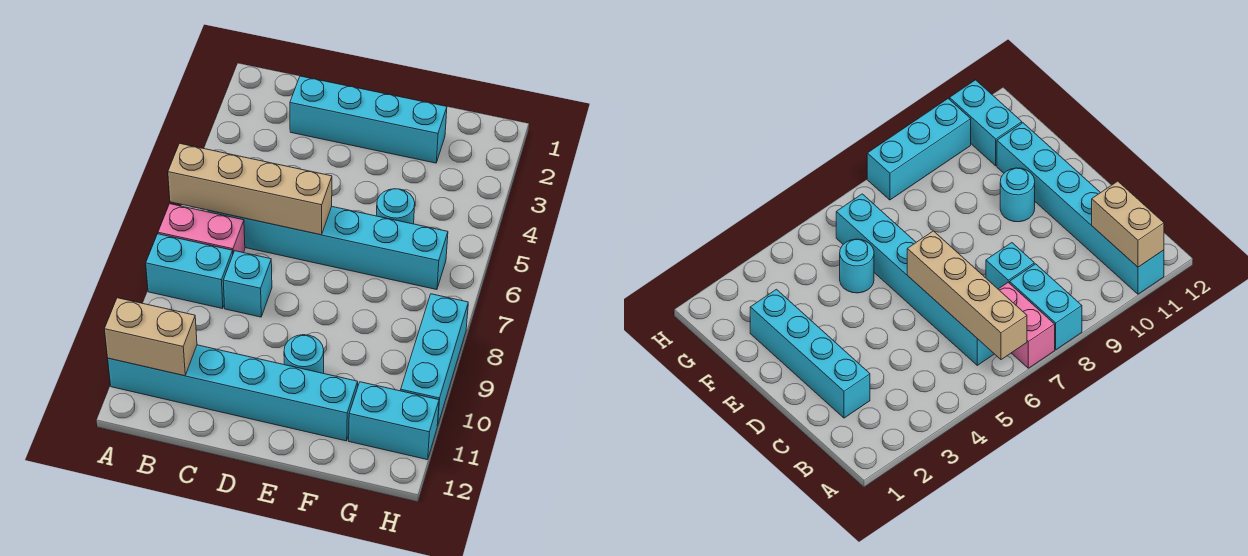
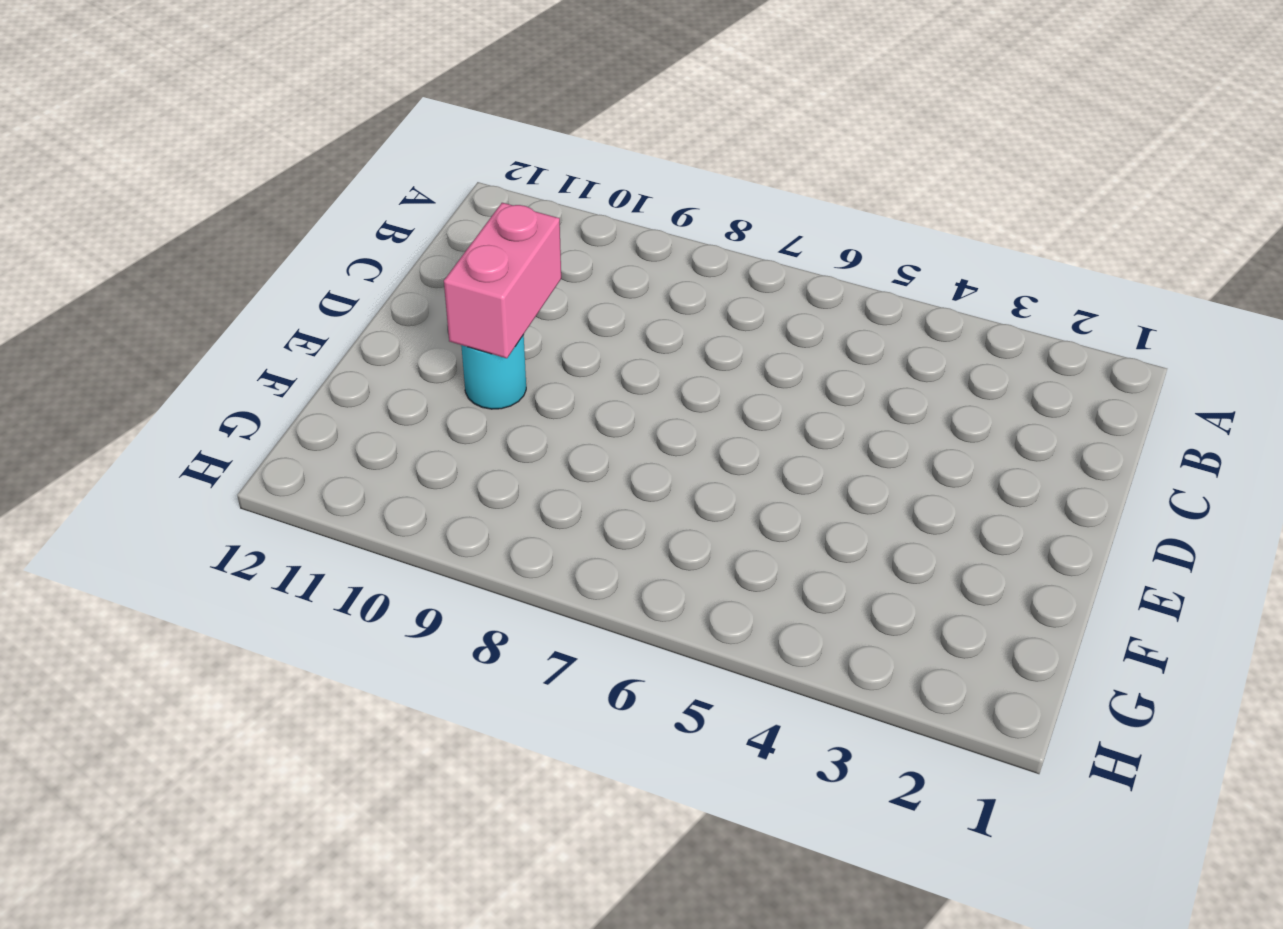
pink 1x2 brick [444,203,561,358] -> pink 1x2 brick moved to [158,204,245,253]
none -> cyan 1x2 brick [146,234,233,309]
none -> cyan 1x6 brick [108,345,358,441]
none -> cyan 1x6 brick [208,207,448,290]

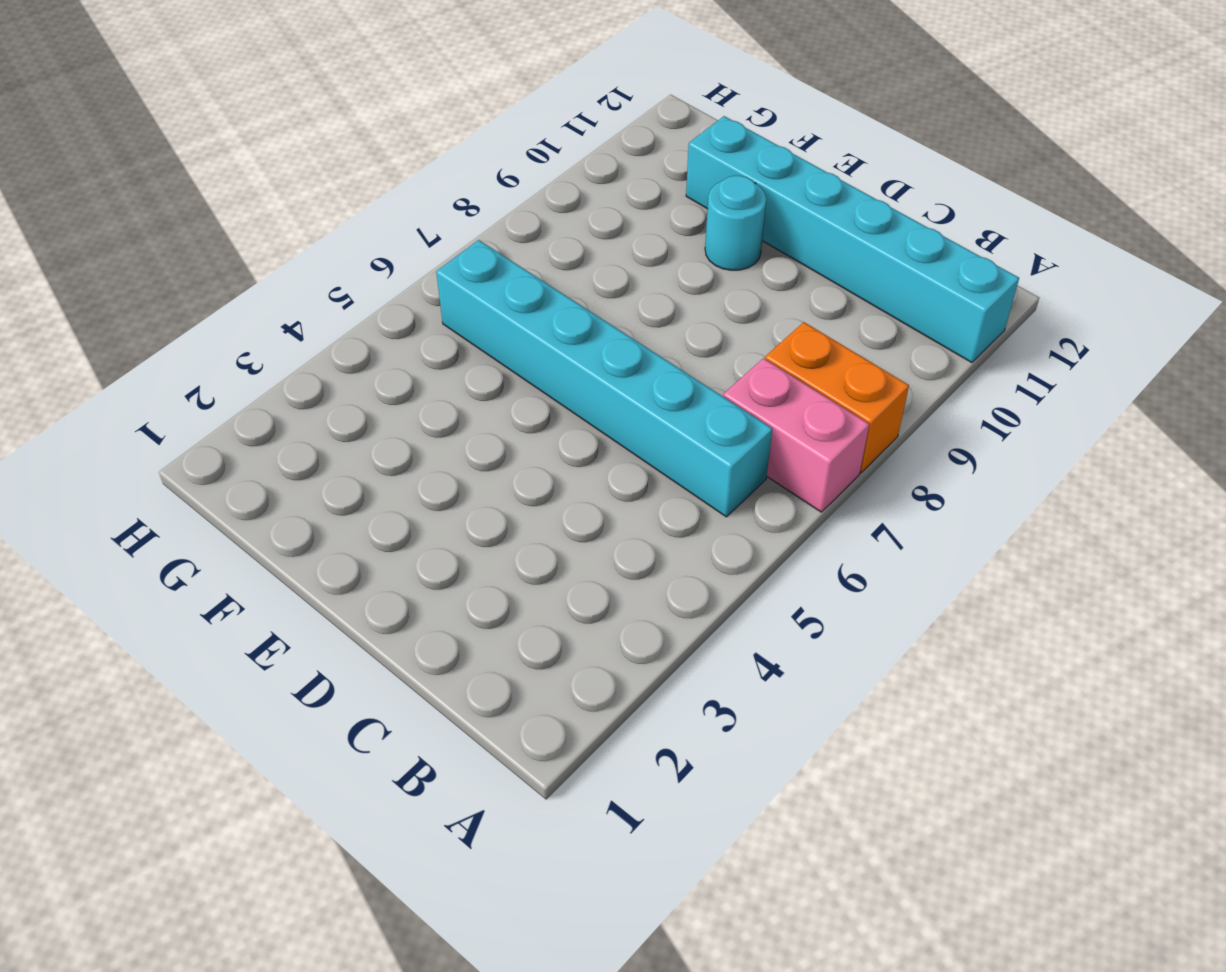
orange 1x2 brick [765,322,909,472] -> cyan 1x2 brick [146,234,233,309]
none -> cyan 1x4 brick [290,76,447,163]
none -> cyan 1x1 brick [223,251,272,317]
none -> cyan 1x1 round brick [376,189,415,224]

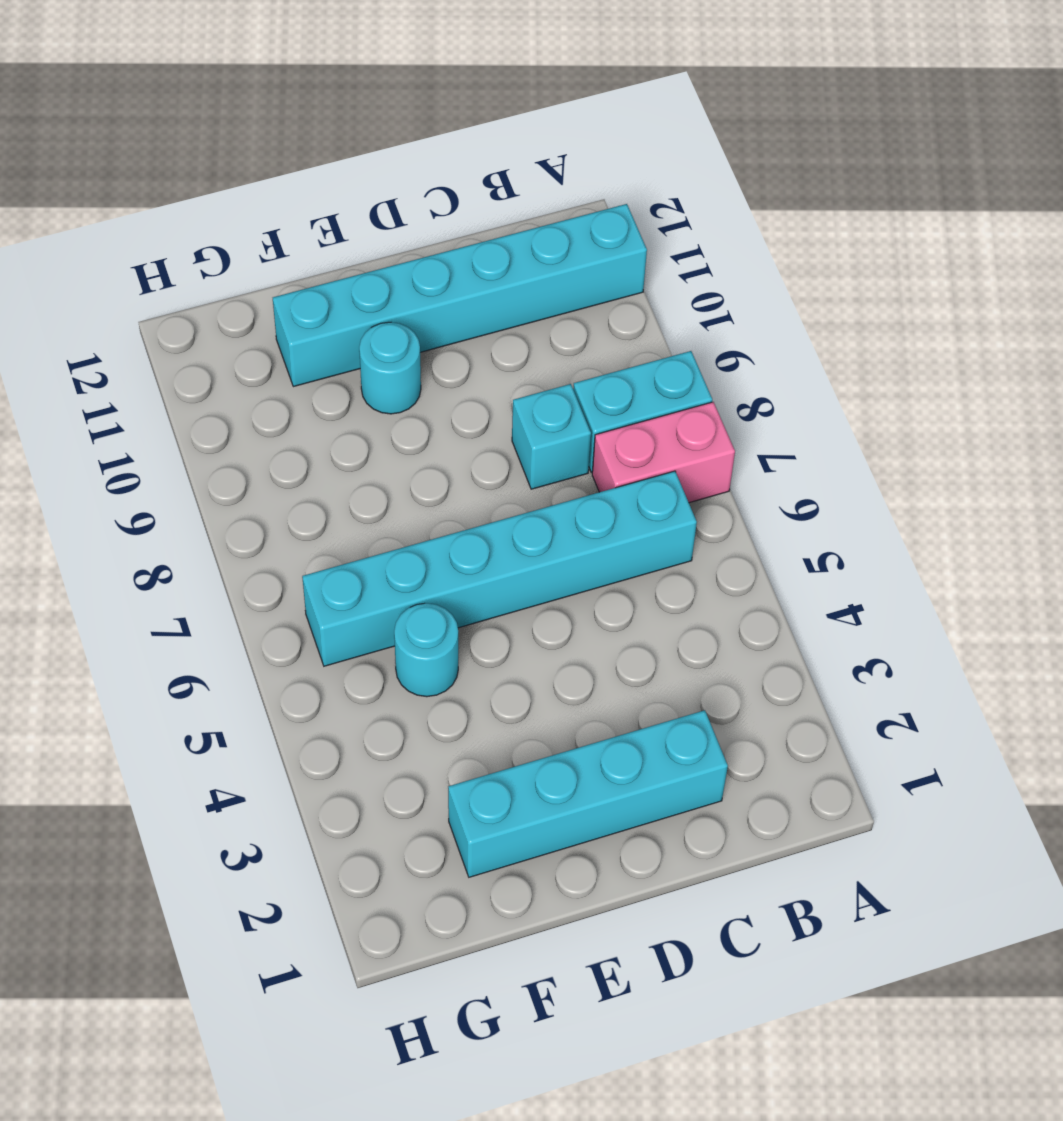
none -> cyan 1x2 brick [349,382,439,460]
none -> cyan 1x3 brick [401,294,468,426]
none -> tan 1x4 brick [168,143,332,235]

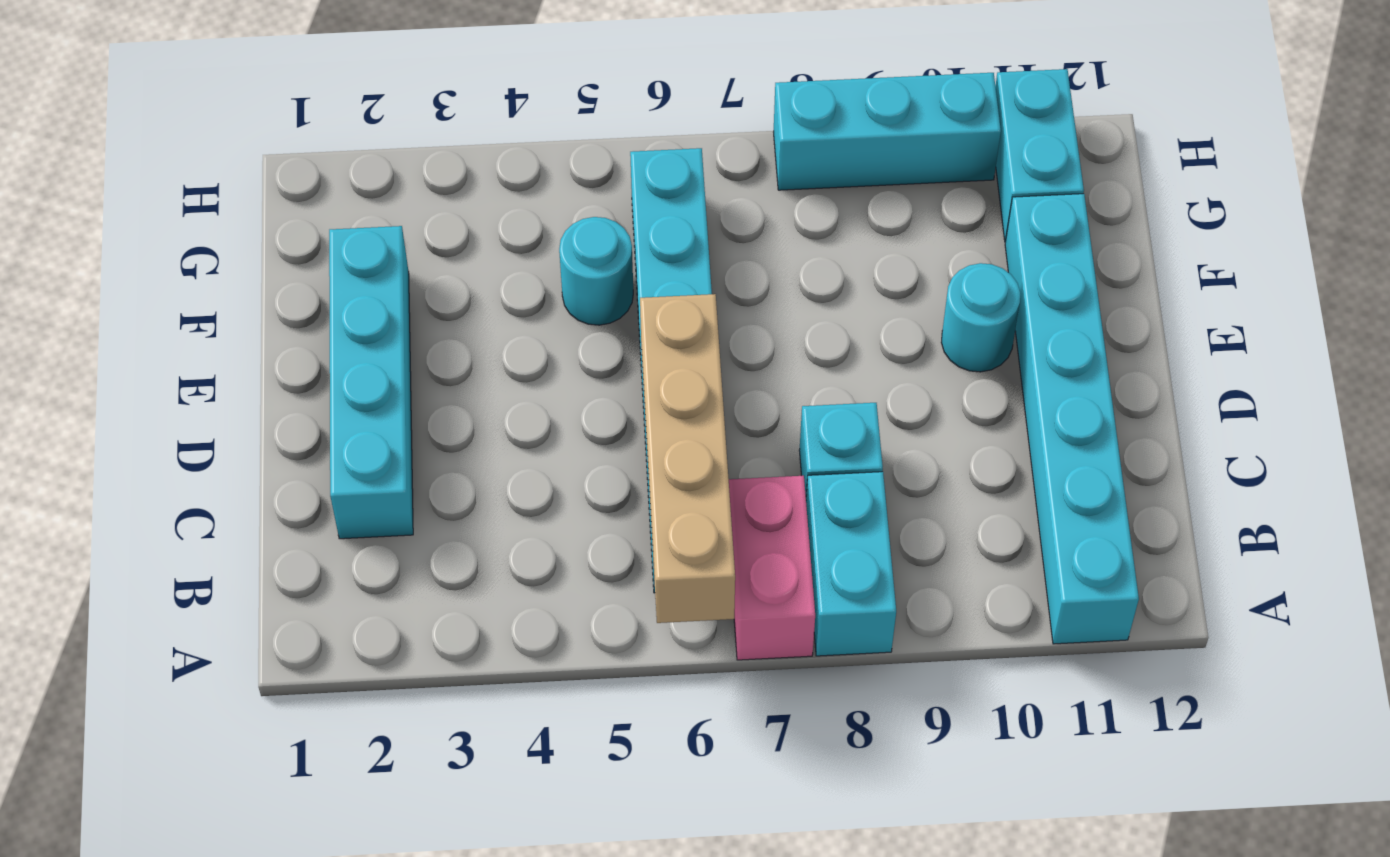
none -> tan 1x2 brick [105,298,197,376]

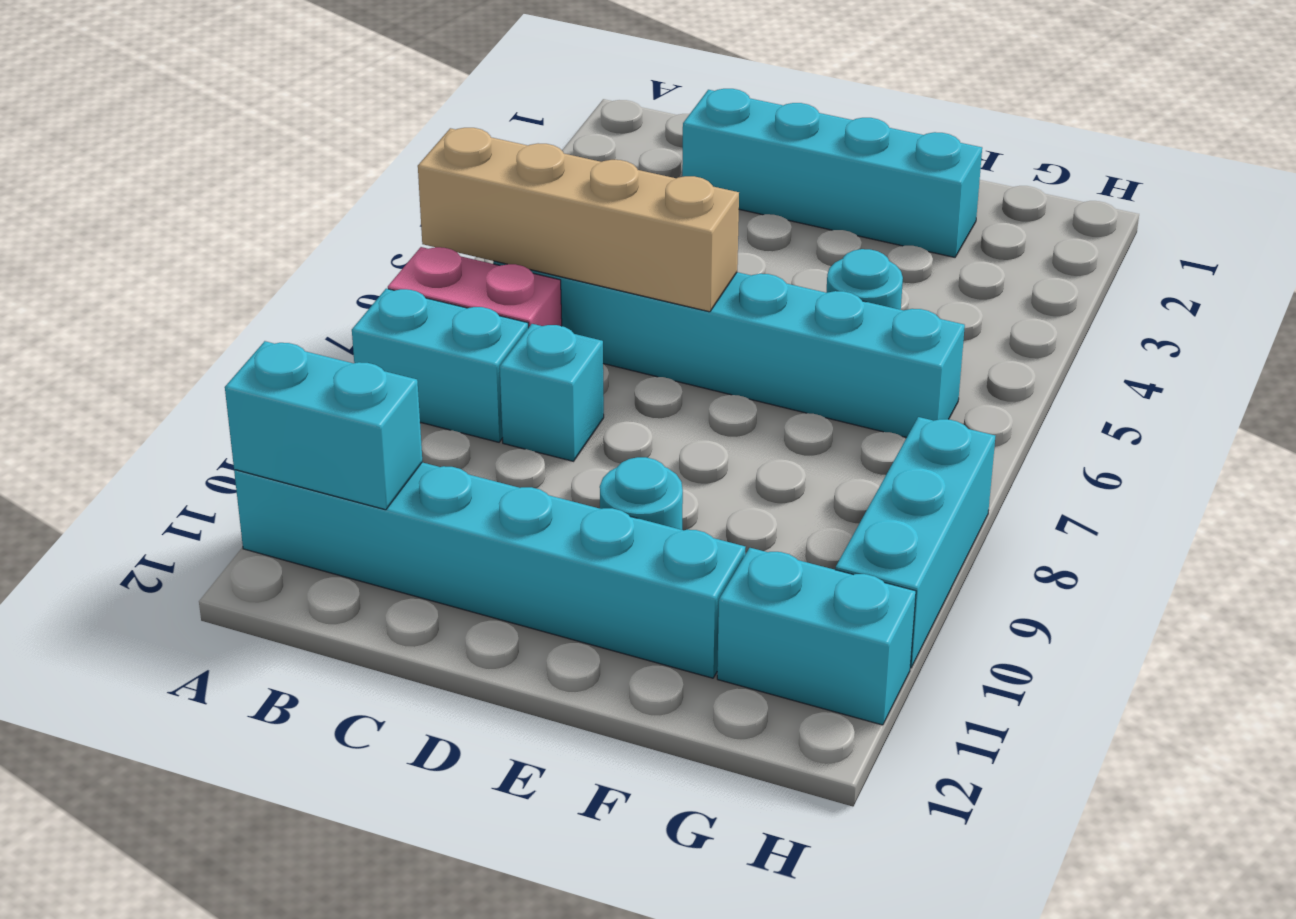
cyan 1x2 brick [225,341,422,510] -> tan 1x2 brick [105,298,197,376]

